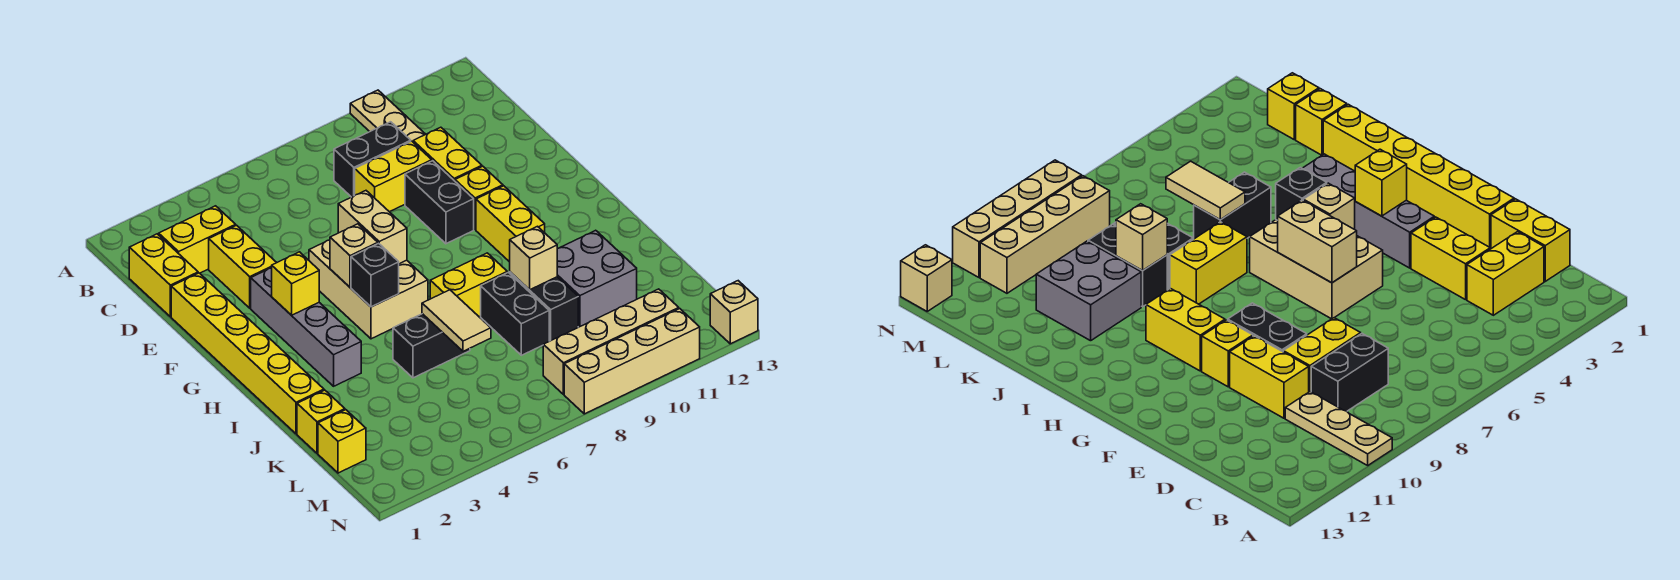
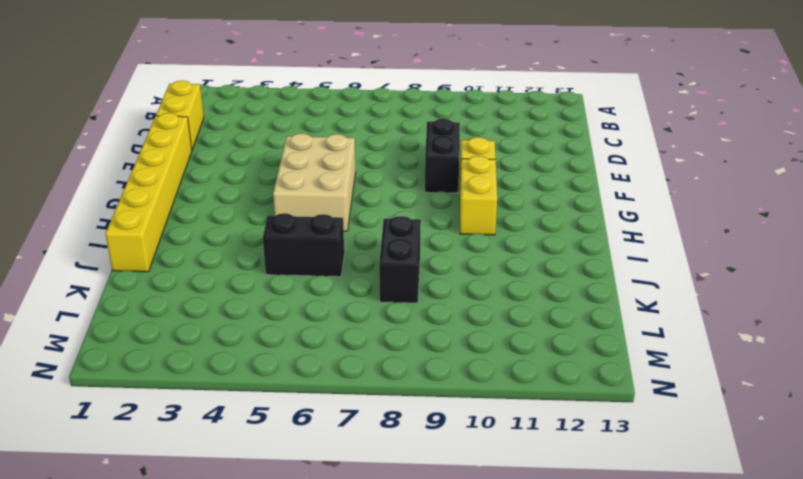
none -> tan 1x3 plate [350,90,426,142]
none -> yellow 1x2 brick [159,206,236,273]
none -> black 1x2 brick [334,122,411,197]

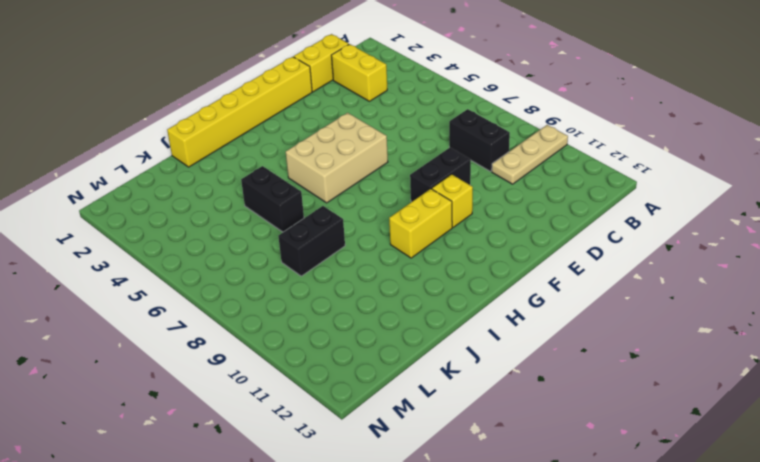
none -> yellow 1x2 brick [209,225,277,308]
none -> yellow 1x2 brick [355,141,432,212]
none -> yellow 1x2 brick [413,127,482,181]

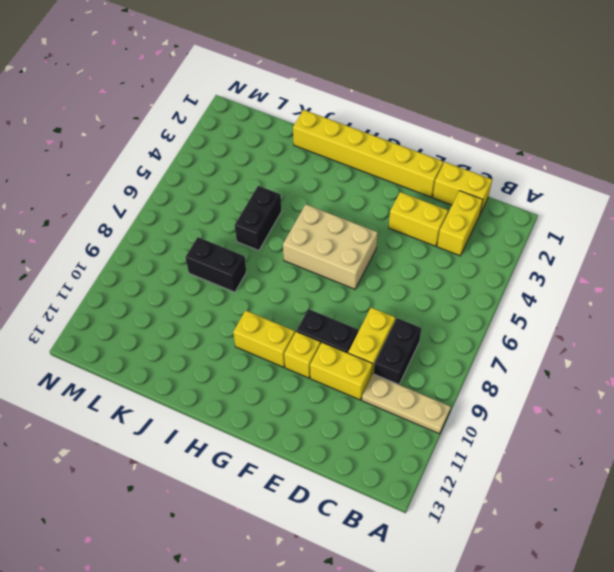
none -> grey 1x4 brick [251,268,361,386]
none -> yellow 1x2 brick [430,253,507,317]
none -> black 1x2 brick [510,272,578,341]

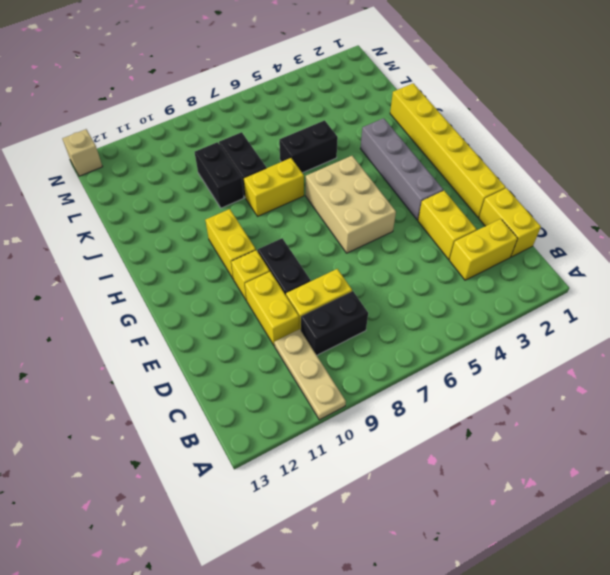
none -> grey 2x2 brick [557,230,637,327]
none -> yellow 1x1 brick [297,390,345,454]
none -> yellow 1x1 brick [318,410,366,473]

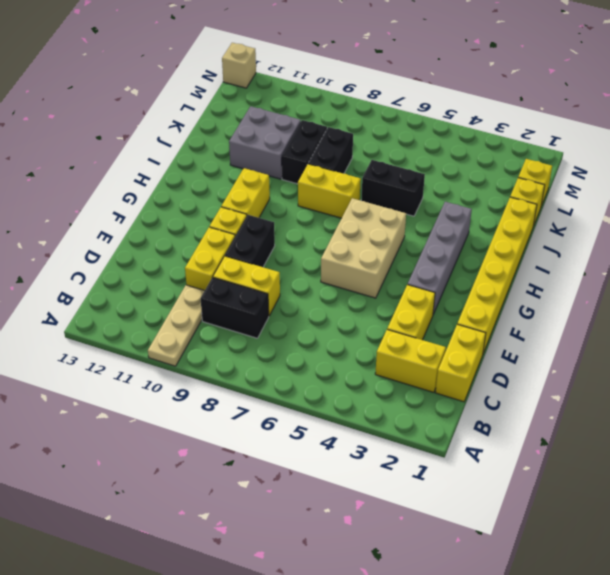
none -> tan 1x4 brick [543,289,679,394]
none -> tan 1x4 brick [564,309,700,414]
none -> tan 1x2 brick [338,191,407,264]

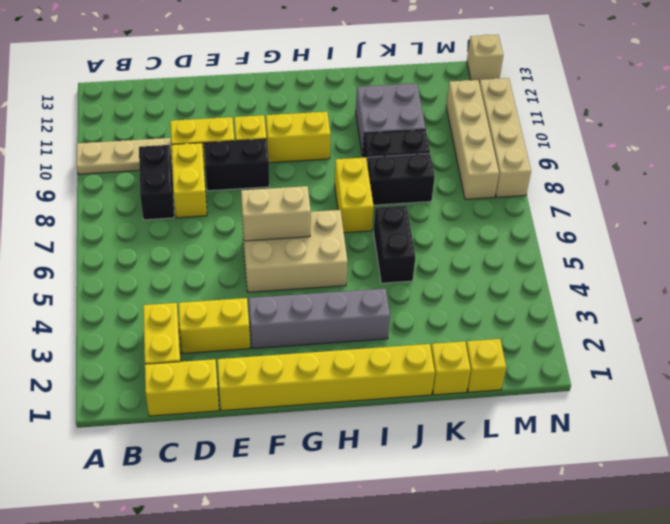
none -> yellow 1x1 brick [272,252,319,315]
none -> tan 1x1 brick [330,224,378,287]
none -> black 1x1 brick [351,243,399,307]

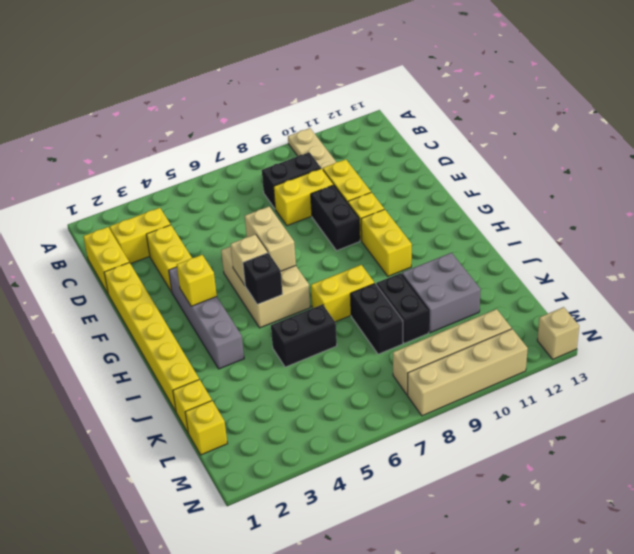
none -> tan 1x2 tile [422,290,491,351]
none -> tan 1x1 brick [510,226,557,290]

